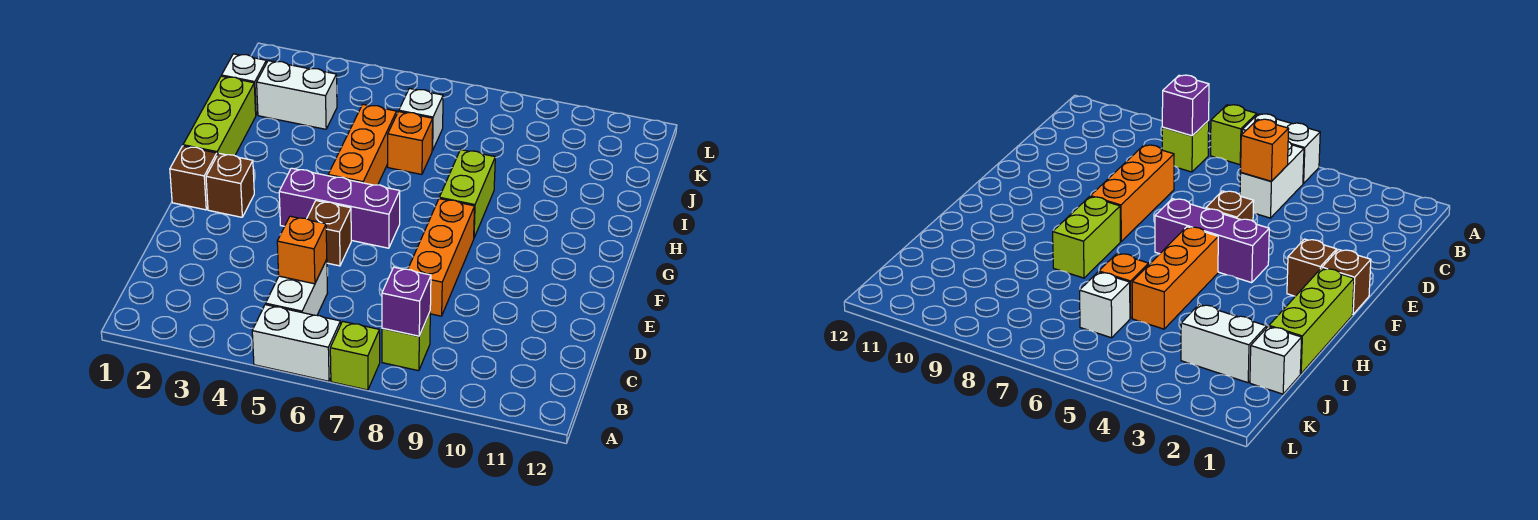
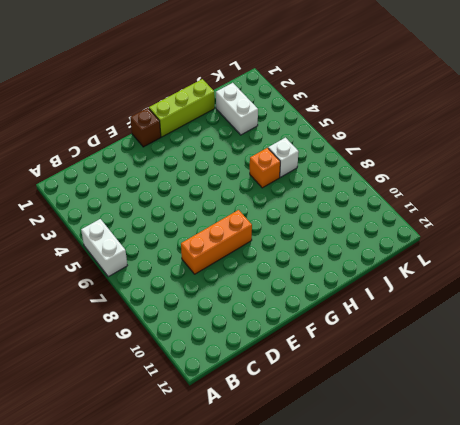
none -> lime 1x1 brick [330,321,380,390]
none -> white 1x2 brick [266,259,327,315]
none -> lime 1x1 brick [382,312,430,371]

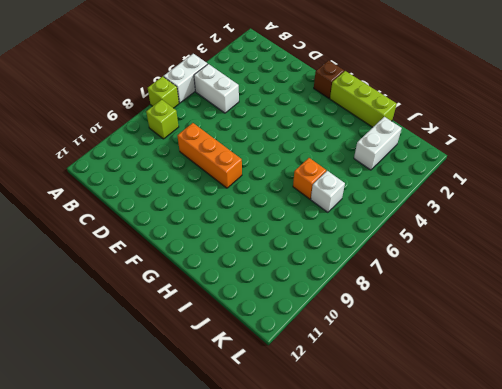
none -> brown 1x1 brick [307,201,351,266]
none -> brown 1x1 brick [206,153,254,217]
none -> purple 1x3 brick [279,168,400,248]

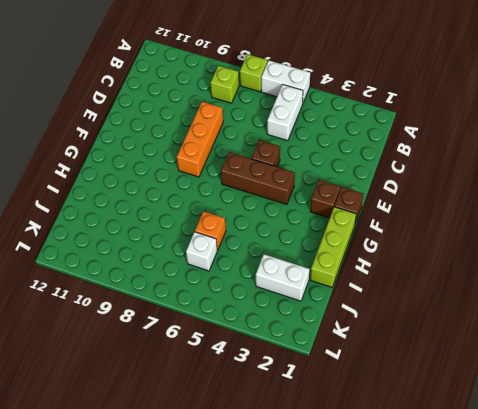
brown 1x3 brick [221,152,295,204] -> purple 1x3 brick [279,168,400,248]
none -> orange 1x3 brick [328,104,397,185]
none -> lime 1x2 brick [439,150,495,238]
none -> white 1x1 brick [222,54,266,115]

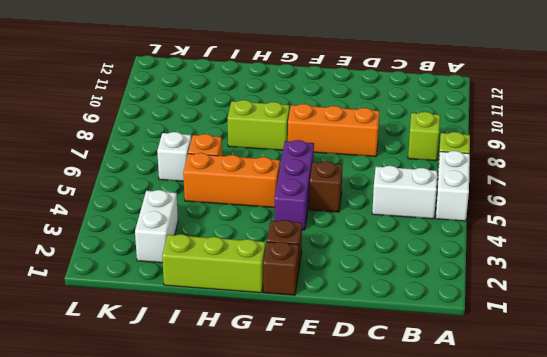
none -> white 1x1 brick [222,54,266,115]
none -> purple 1x1 brick [382,267,431,336]
none -> orange 1x1 brick [277,216,327,284]

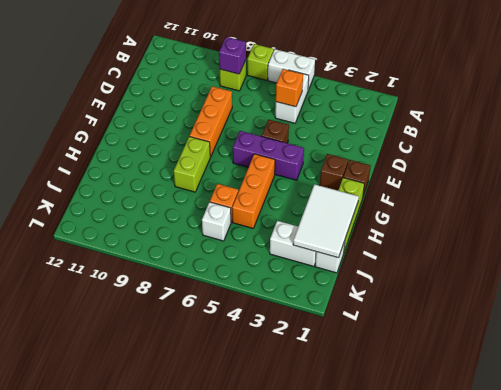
white 2x3 tile [293,184,359,258] -> none

